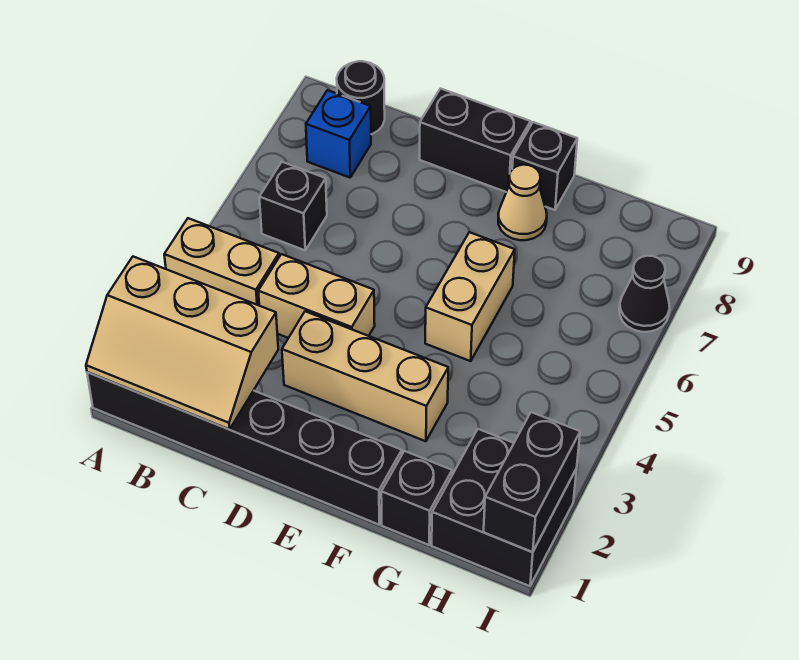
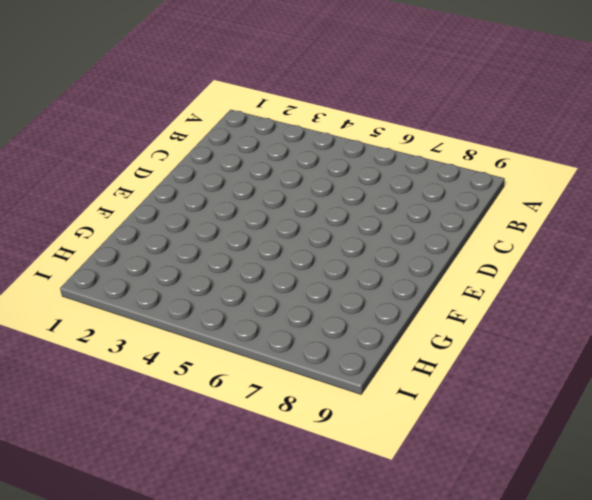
none -> black 1x6 brick [87,372,402,525]
none -> tan 1x2 brick [164,218,279,305]
none -> black 1x1 brick [259,162,327,250]

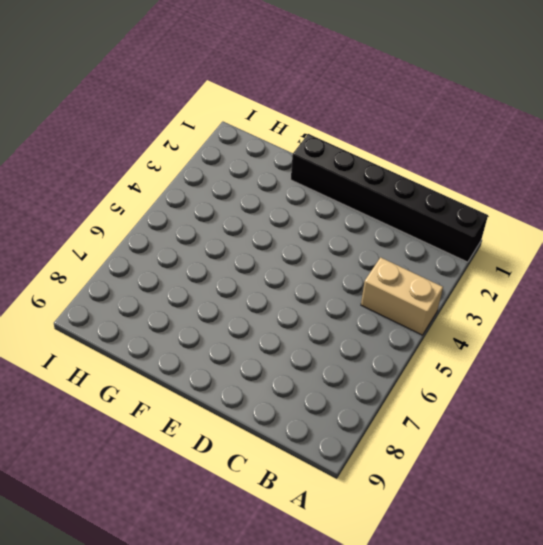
none -> black 1x1 brick [259,162,327,250]
none -> blue 1x1 brick [306,90,371,178]
none -> black 1x1 round brick [337,61,385,134]

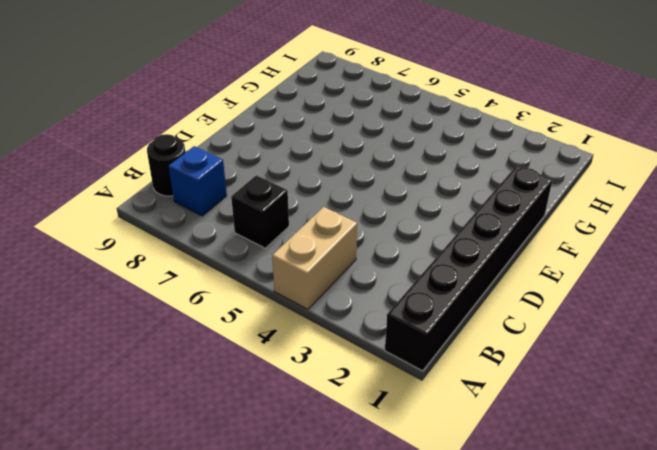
none -> tan 1x2 brick [258,254,375,338]
none -> tan 1x3 brick [282,311,448,441]
none -> black 1x2 brick [420,89,531,192]

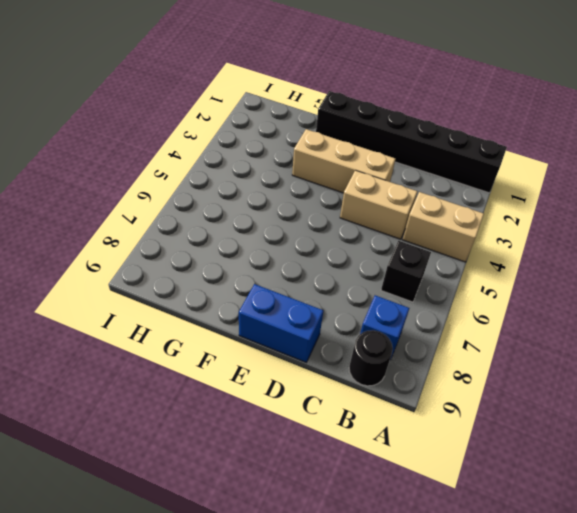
blue 1x2 brick [239,284,323,362] -> black 1x2 brick [420,89,531,192]
none -> tan 1x2 brick [425,232,515,361]
none -> tan 1x1 cone [498,165,547,240]
none -> black 1x1 brick [512,122,577,210]

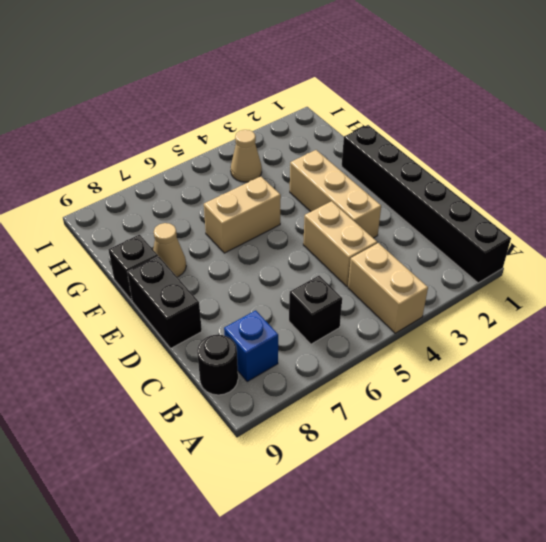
tan 1x1 cone [231,130,262,182] -> none
none -> black 1x1 brick [381,451,452,545]
none -> black 2x2 brick [432,429,577,586]
none -> black 1x1 cone [619,256,670,332]

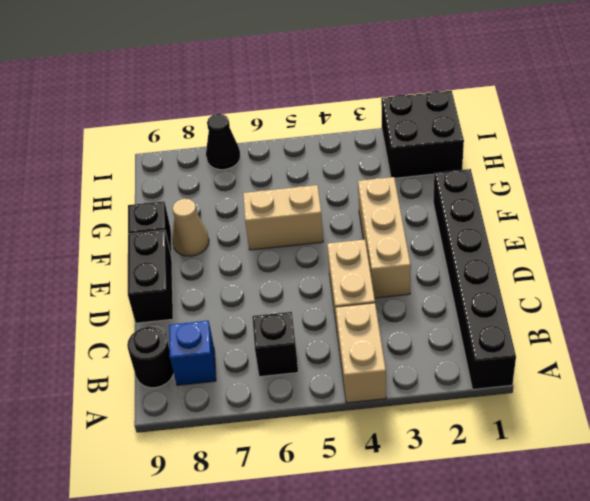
none -> black 1x1 brick [381,451,452,545]
none -> tan 2x3 slope [86,257,278,429]
none -> black 1x2 brick [484,412,580,552]

